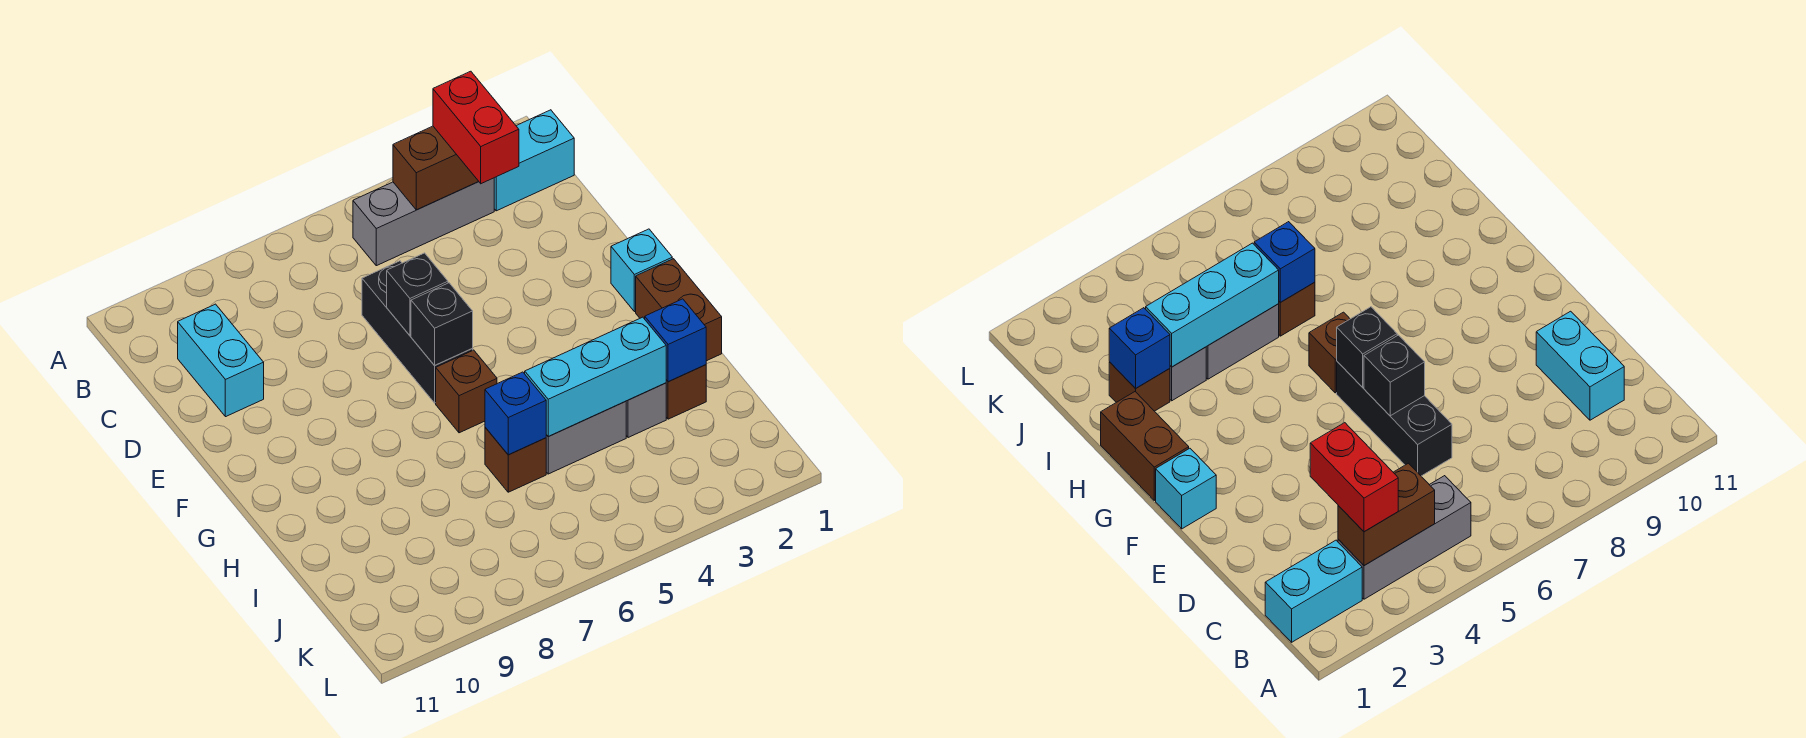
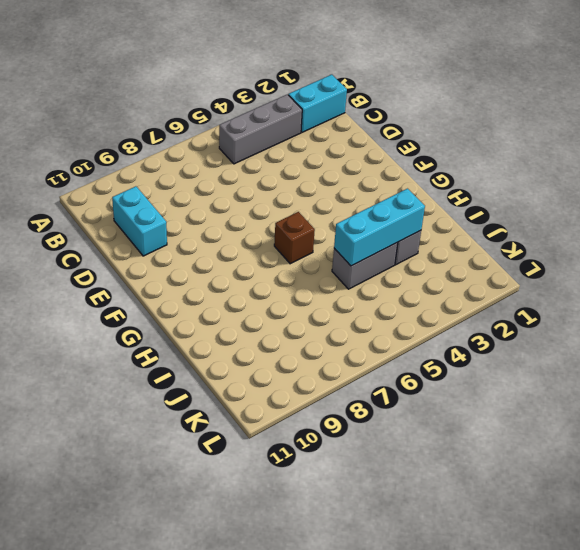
none -> black 1x3 brick [362,261,473,403]
none -> cyan 1x1 brick [611,229,672,312]
none -> brown 1x2 brick [636,259,722,361]

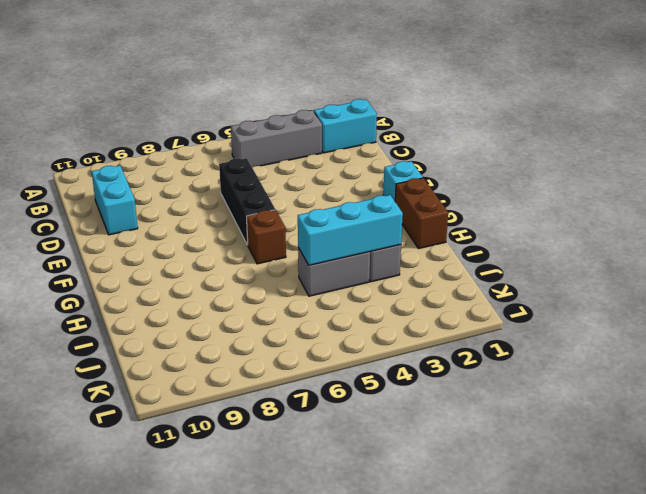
none -> brown 1x1 brick [666,365,706,419]
none -> brown 1x1 brick [485,427,546,492]
none -> brown 1x2 brick [393,126,479,210]

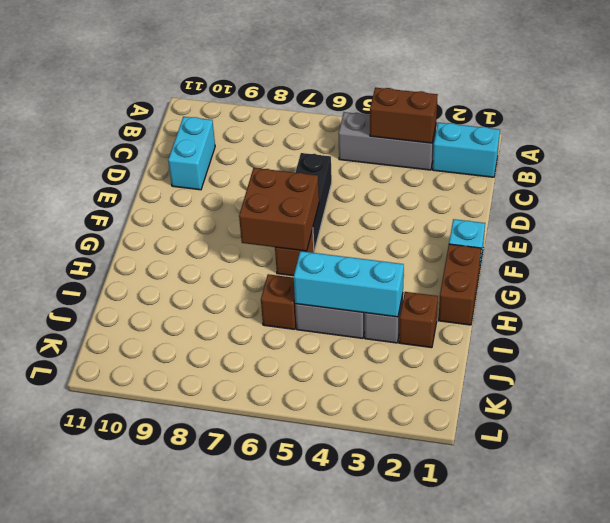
brown 2x2 brick [239,168,319,251] -> black 1x1 brick [411,283,473,365]
none -> black 1x1 brick [387,253,448,336]
none -> blue 1x1 brick [645,299,706,382]
none -> blue 1x1 brick [485,372,546,455]

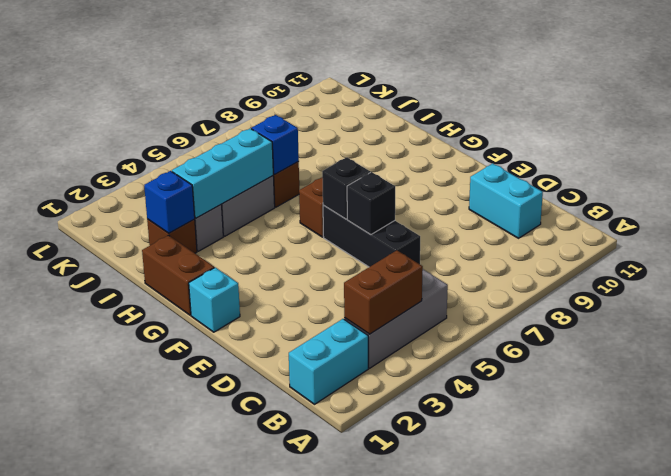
none -> red 1x2 brick [433,71,519,184]

